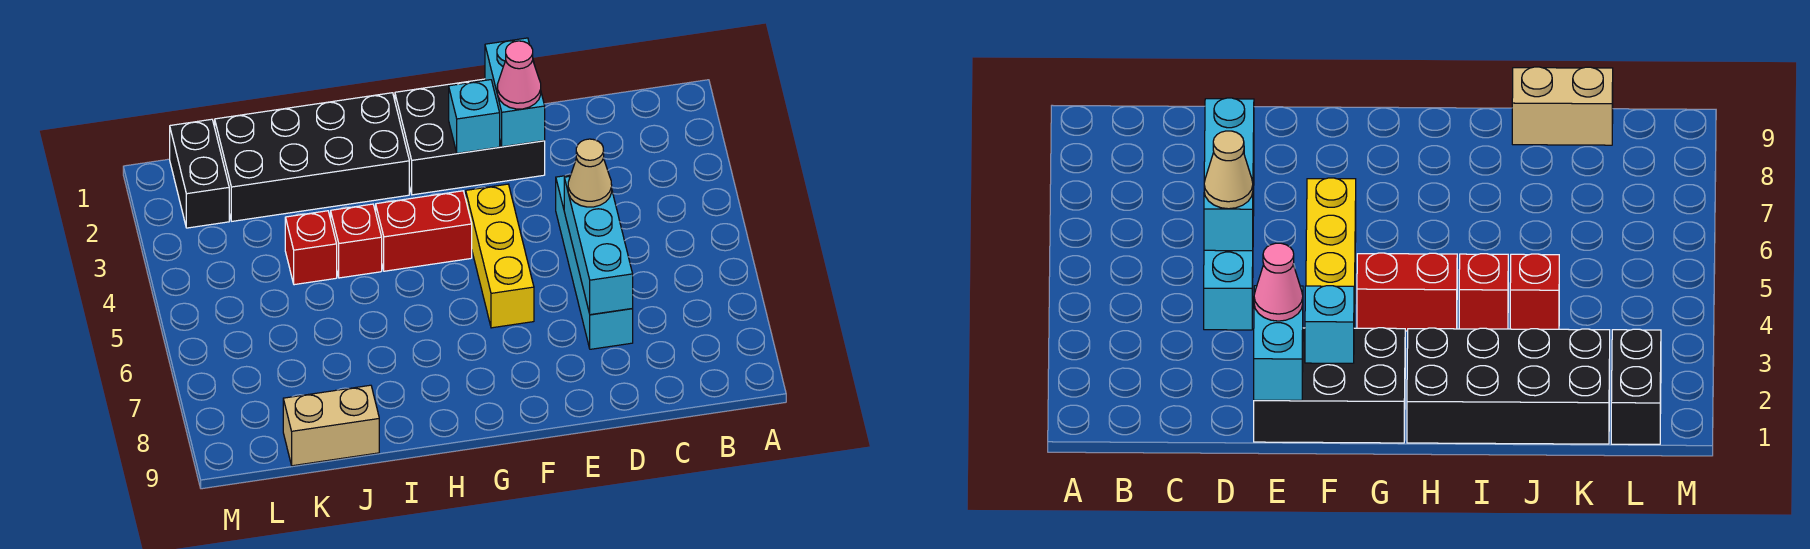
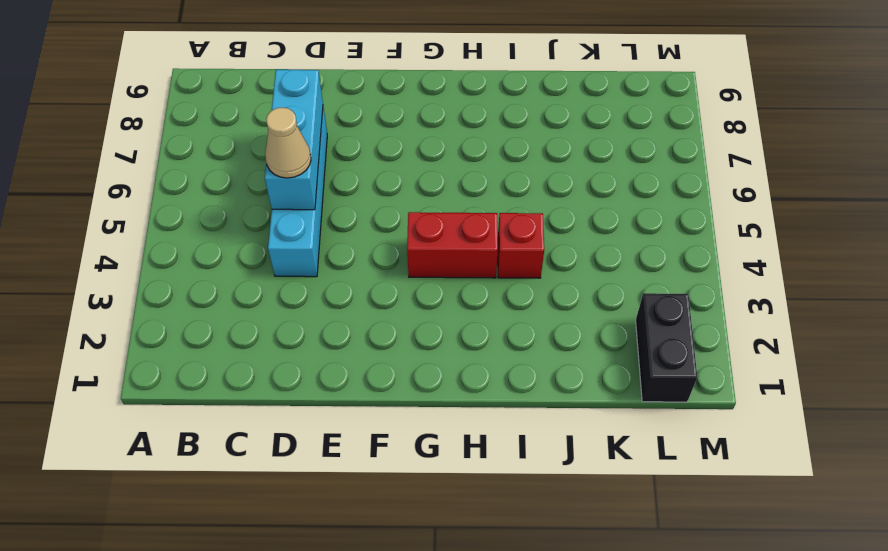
none -> black 2x3 brick [395,79,545,195]
none -> yellow 1x3 brick [466,184,534,328]
none -> black 2x4 brick [215,93,409,221]

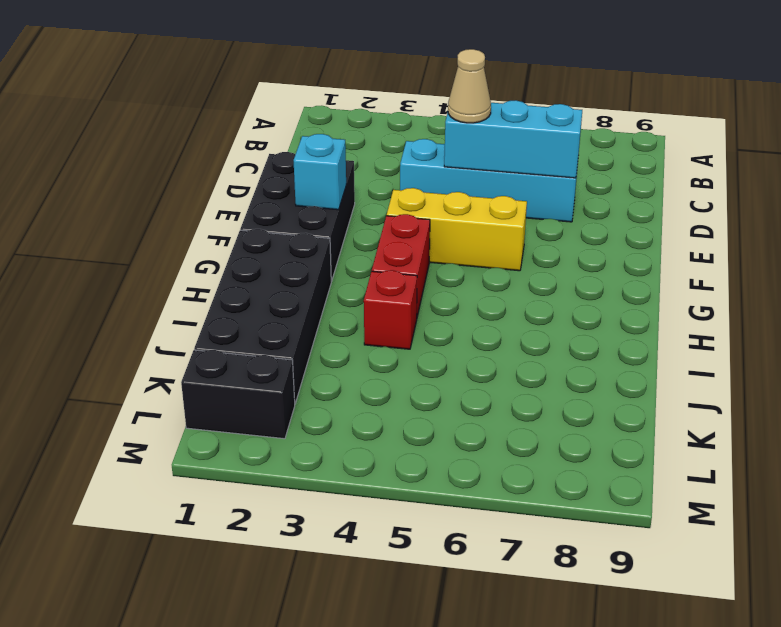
none -> red 1x1 brick [285,211,337,285]
none -> tan 1x2 brick [283,385,379,466]
none -> cyan 1x2 brick [485,38,545,147]

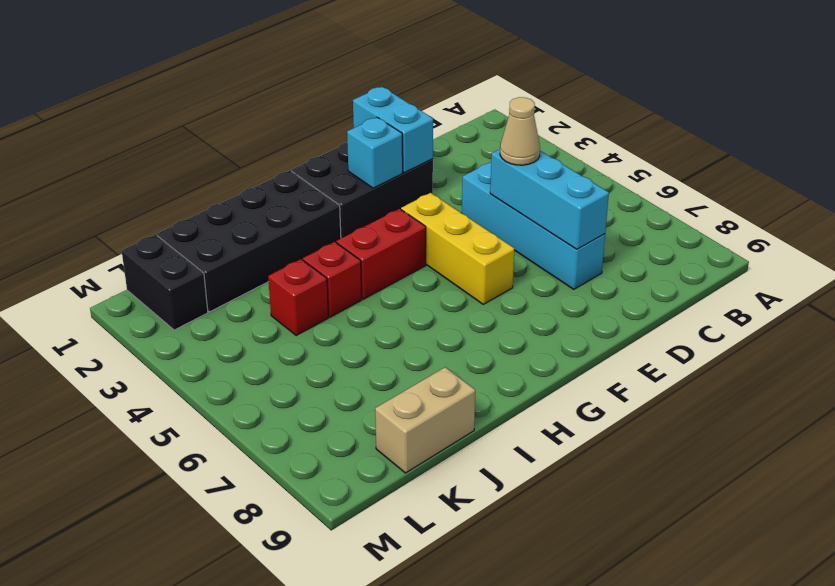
none -> pink 1x1 cone [497,41,541,109]

